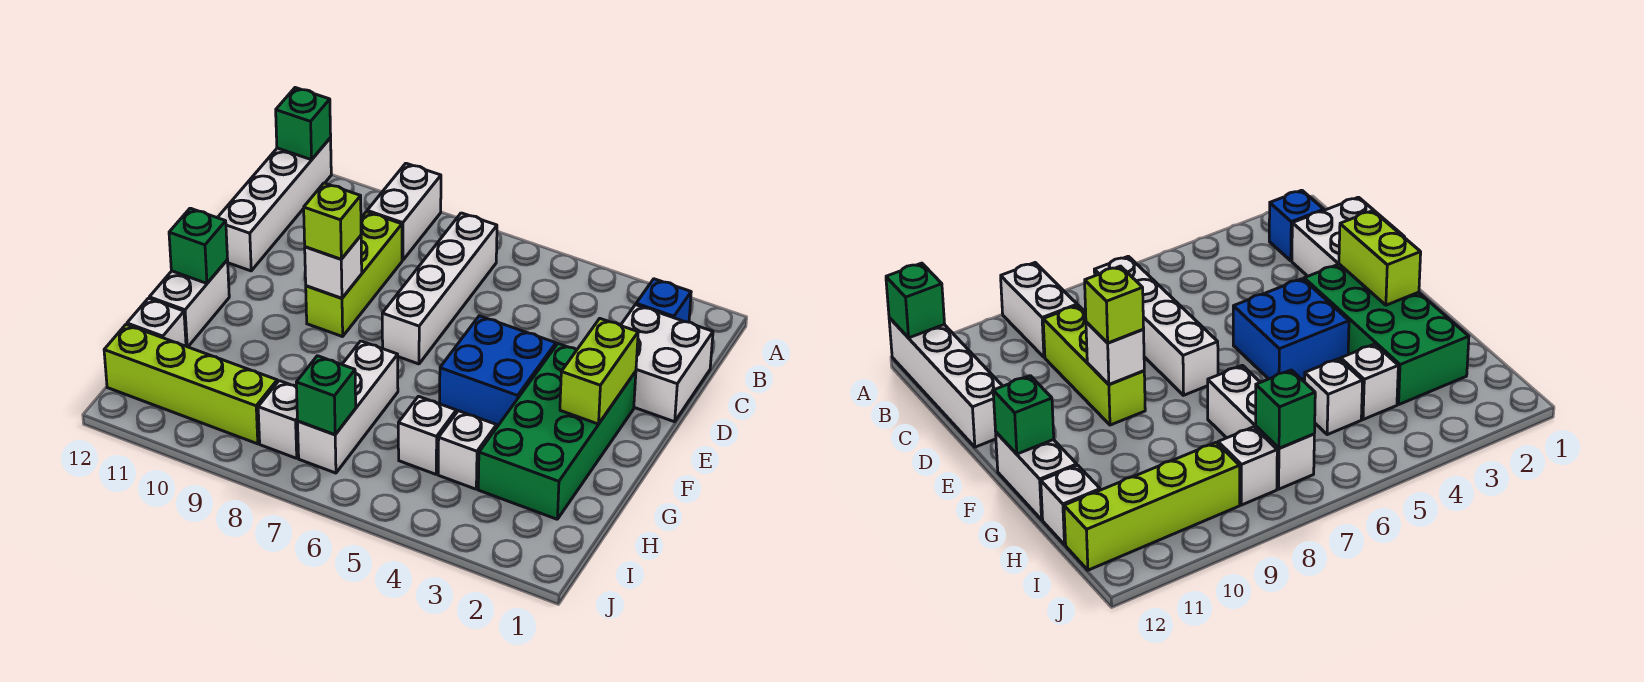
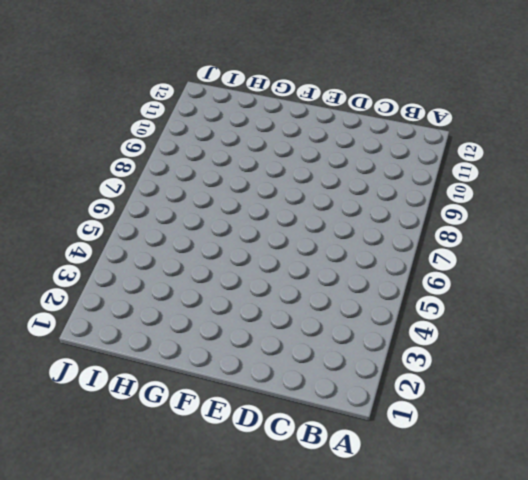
none -> white 1x2 brick [367,163,441,260]
none -> white 1x4 brick [218,138,331,271]
none -> blue 1x1 brick [636,279,691,322]

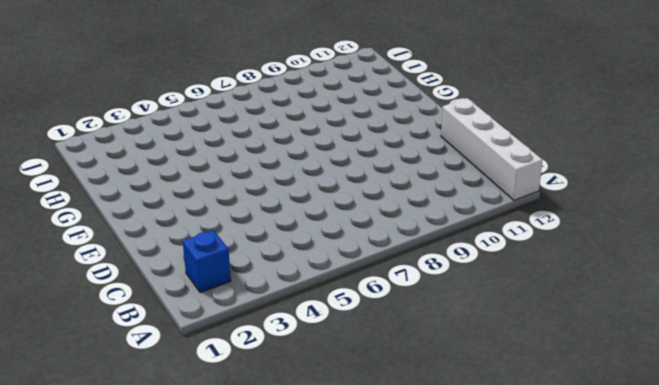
none -> white 1x2 brick [367,163,441,260]
none -> white 1x4 brick [382,213,497,364]
none -> white 2x2 brick [621,305,713,422]

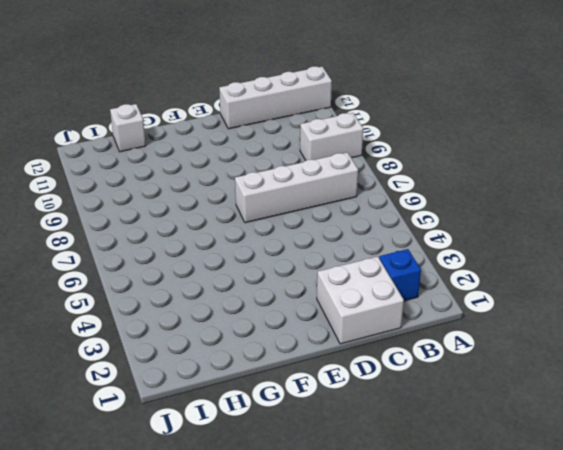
none -> lime 1x3 brick [306,212,402,337]
none -> green 2x4 brick [478,344,636,519]
none -> blue 2x2 brick [440,316,556,427]

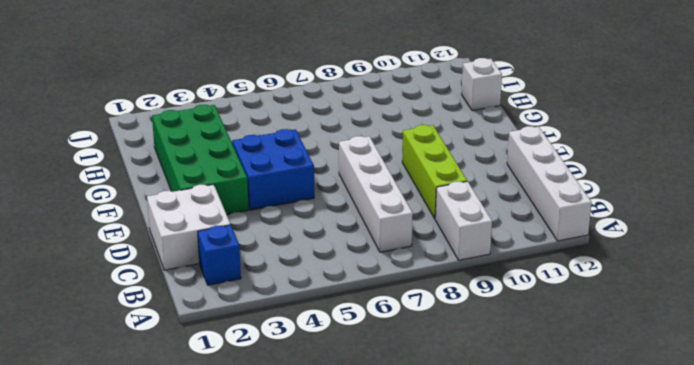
none -> white 1x2 brick [149,260,229,347]
none -> white 1x3 brick [298,341,398,473]
none -> white 1x1 brick [438,411,496,489]

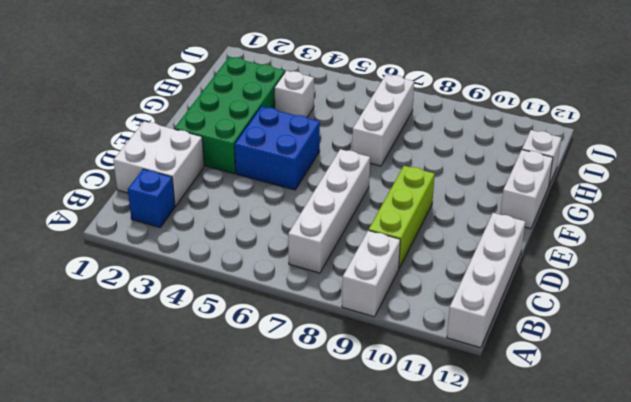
none -> white 1x1 brick [398,396,456,474]
none -> white 1x1 brick [258,381,299,458]
none -> lime 1x4 brick [104,325,277,444]

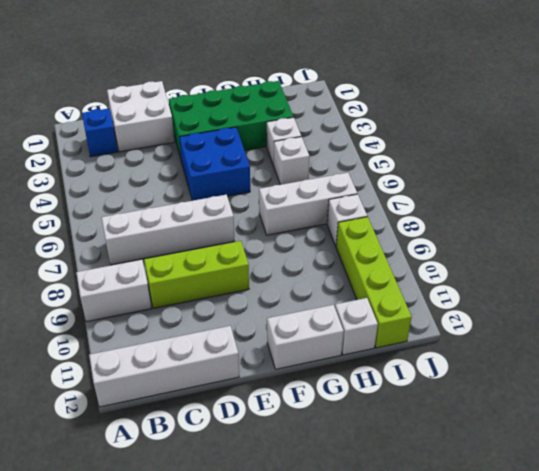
none -> green 1x1 brick [276,88,331,160]
none -> lime 1x2 brick [560,319,638,424]
none -> white 1x1 brick [305,236,362,298]

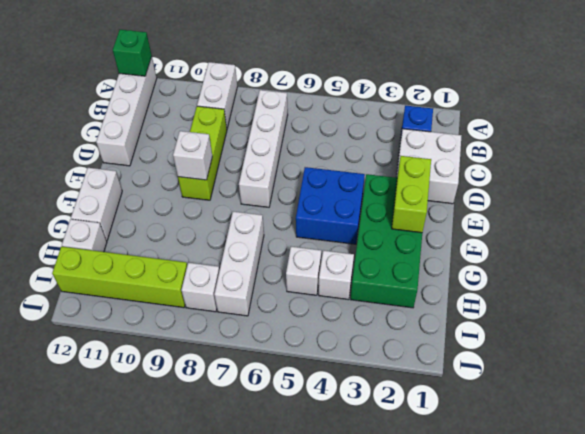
none -> green 1x1 brick [169,208,227,283]
none -> green 1x1 brick [296,356,356,435]
none -> lime 1x1 brick [304,183,361,259]

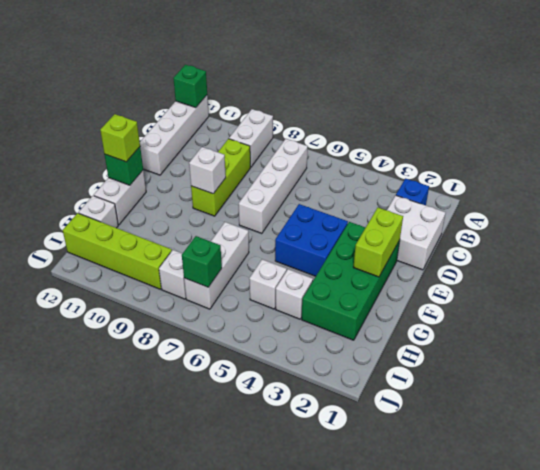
lime 1x1 brick [100,114,140,162] -> lime 1x1 brick moved to [304,183,361,259]

